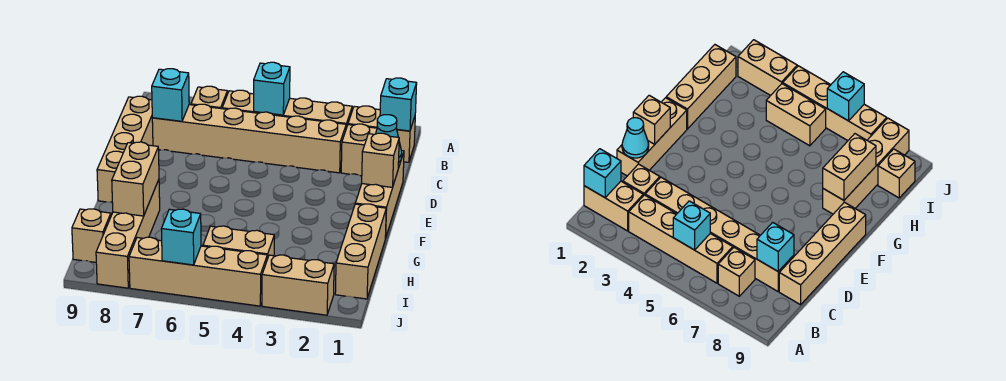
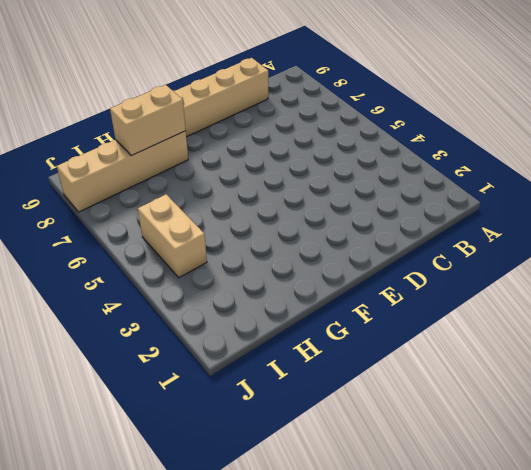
none -> tan 1x2 brick [348,106,415,162]
none -> tan 1x4 brick [222,90,352,128]
none -> tan 1x1 brick [191,86,227,109]

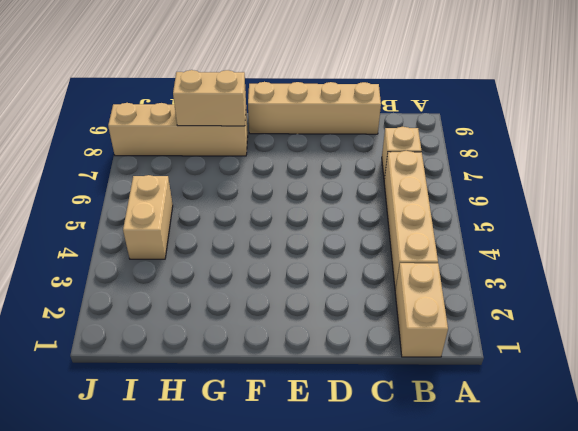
none -> tan 1x1 brick [341,124,377,176]
none -> tan 1x6 brick [152,104,346,173]
none -> tan 1x3 brick [355,151,404,238]

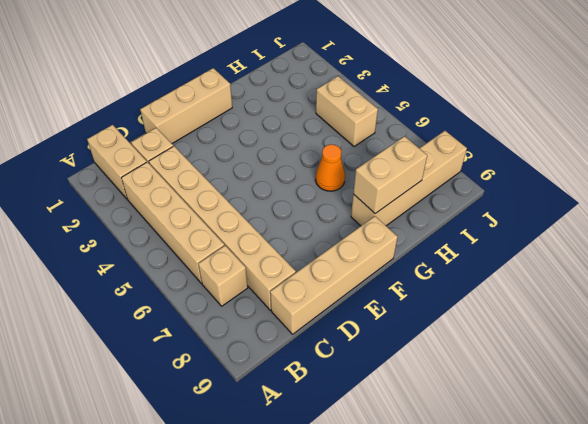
orange 1x1 cone [315,144,345,191] -> none
none -> tan 1x3 brick [335,204,386,299]
none -> tan 1x1 brick [72,209,111,262]
none -> tan 1x2 brick [262,255,334,315]

